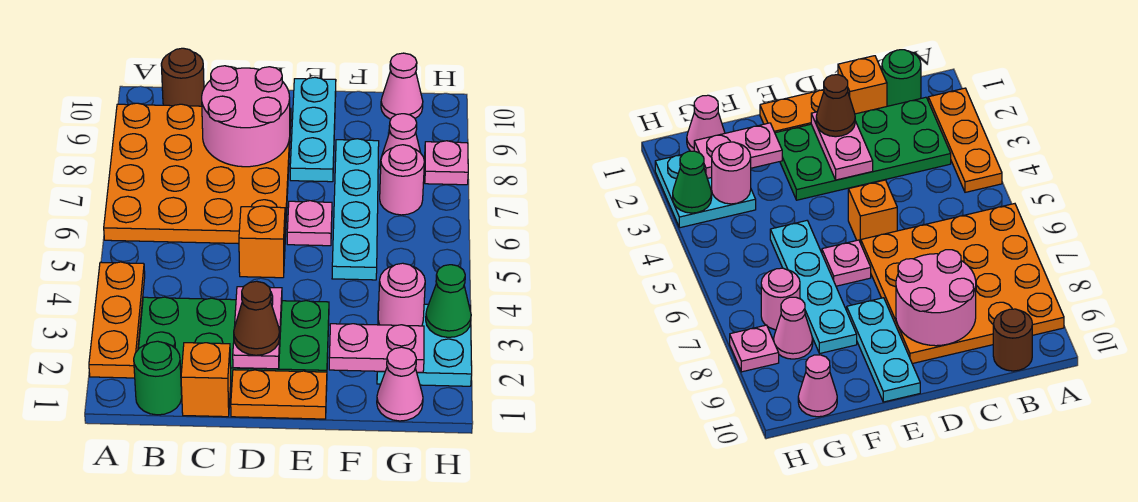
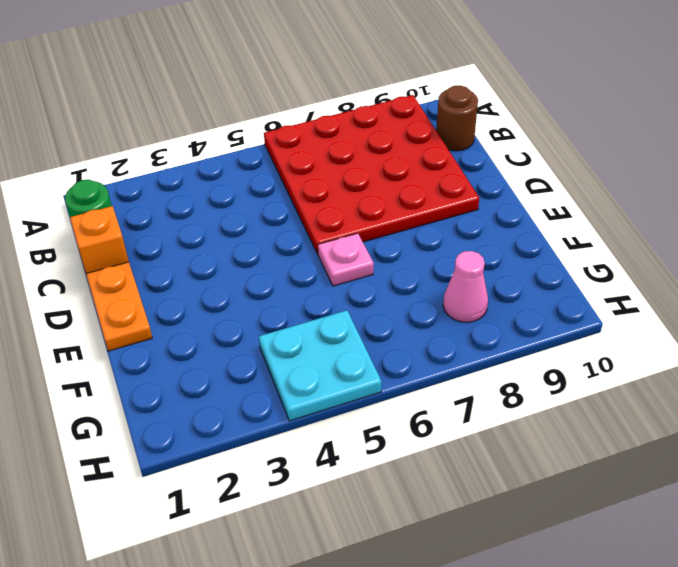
red 4x4 plate [264,95,479,254] -> orange 4x4 plate [104,103,291,244]
cyan 2x2 plate [259,310,381,421] -> cyan 2x2 plate moved to [377,303,472,386]
none -> orange 1x3 plate [89,262,145,378]
none -> green 2x4 plate [138,297,329,380]
none -> orange 1x1 brick [239,206,285,278]

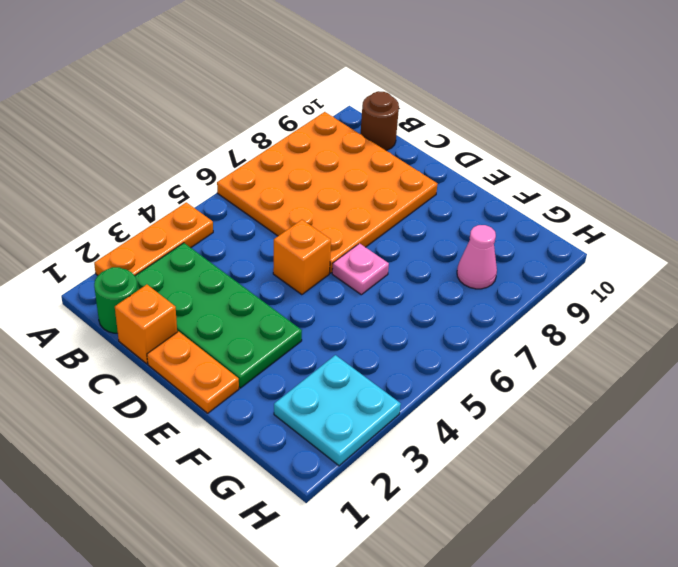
none -> cyan 1x3 plate [290,77,336,182]
none -> cyan 1x4 plate [332,139,379,280]
none -> pink 1x1 cone [377,347,423,421]

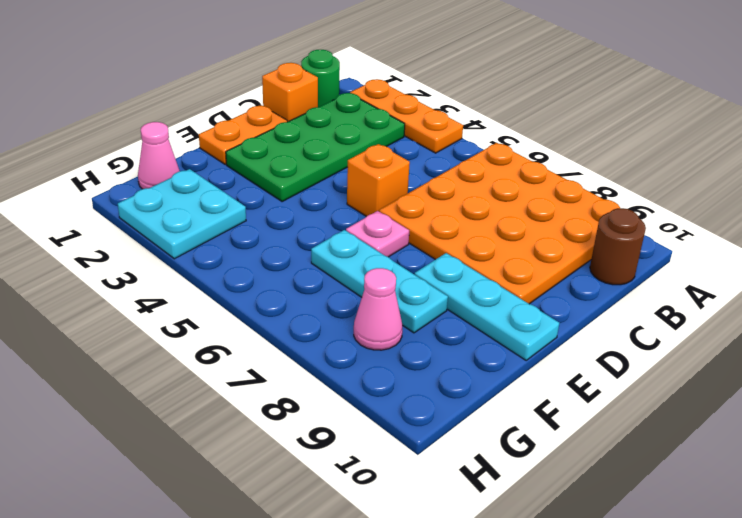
cyan 1x3 plate [311,230,448,333] -> cyan 1x4 plate [332,139,379,280]
none -> pink 1x1 round brick [380,145,424,215]
none -> pink 1x1 cone [381,53,423,119]
none -> pink 1x1 plate [425,141,468,185]

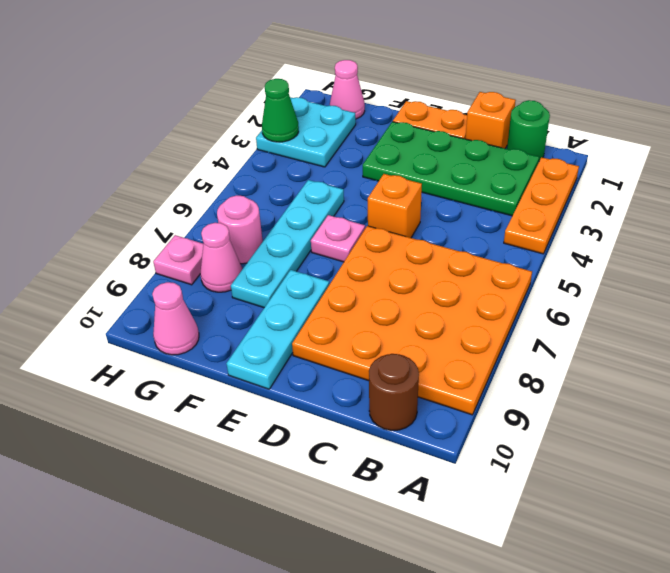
none -> pink 2x2 round brick [202,66,290,167]
none -> pink 1x2 plate [233,287,282,369]
none -> pink 1x2 plate [329,324,424,372]

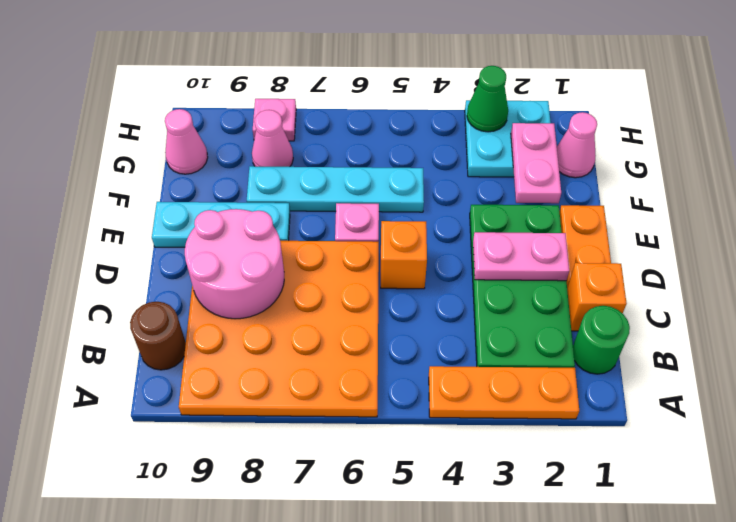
none -> pink 1x1 round brick [380,145,424,215]
none -> pink 1x1 round brick [378,263,425,326]
none -> brown 1x1 cone [234,281,280,355]

